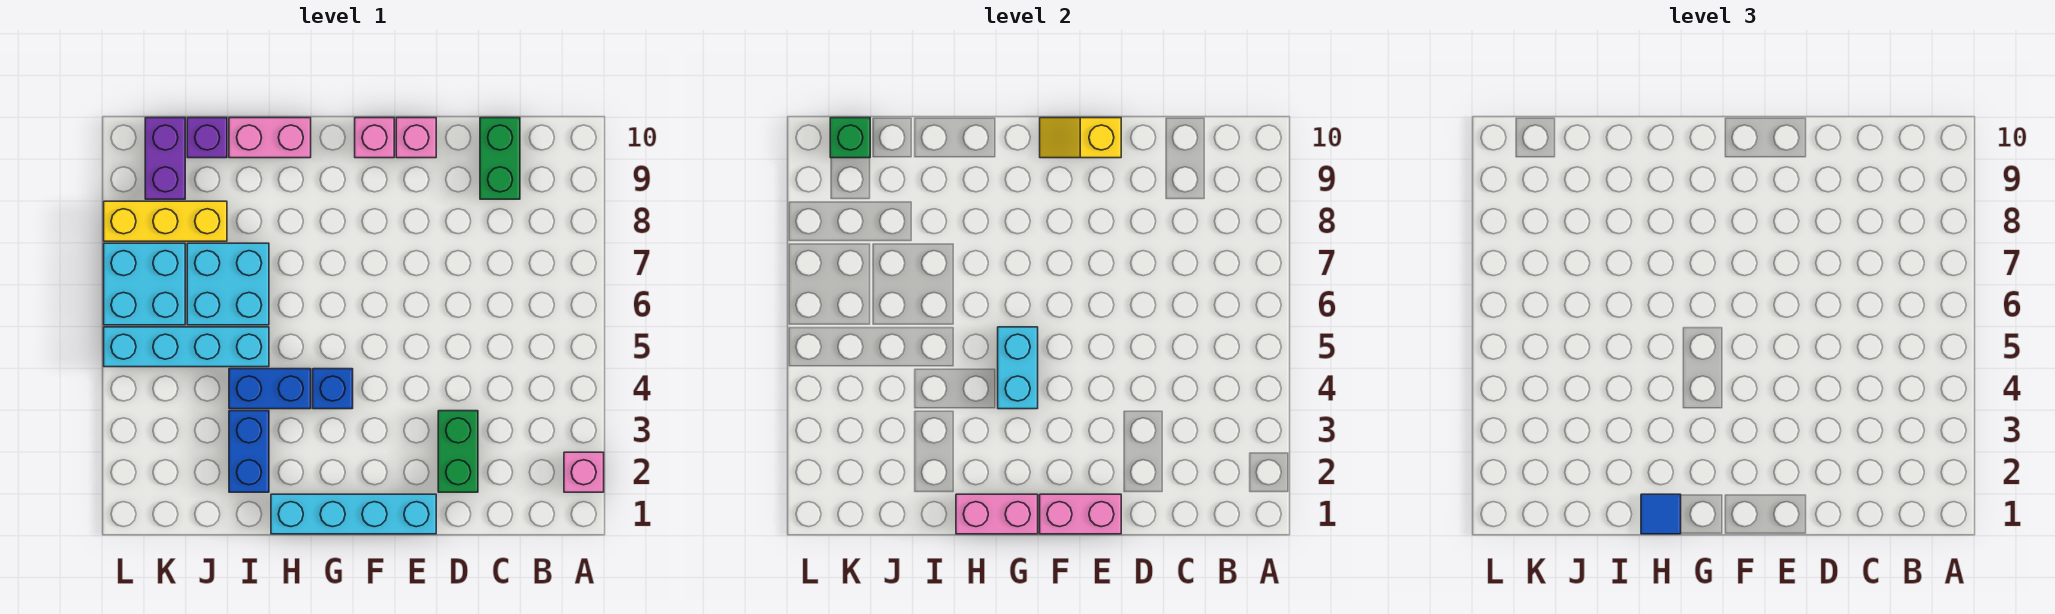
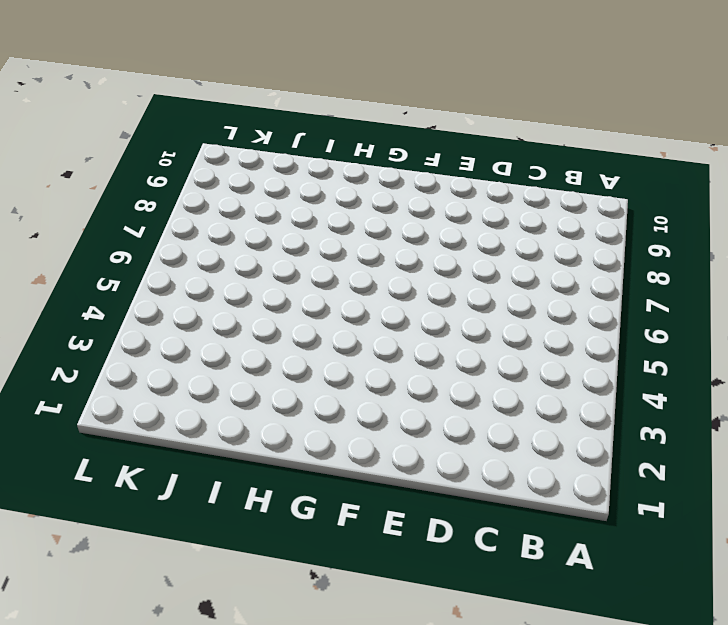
none -> pink 1x1 brick [564,452,604,492]
none -> green 1x2 brick [480,118,520,199]
none -> green 1x2 brick [438,411,478,492]

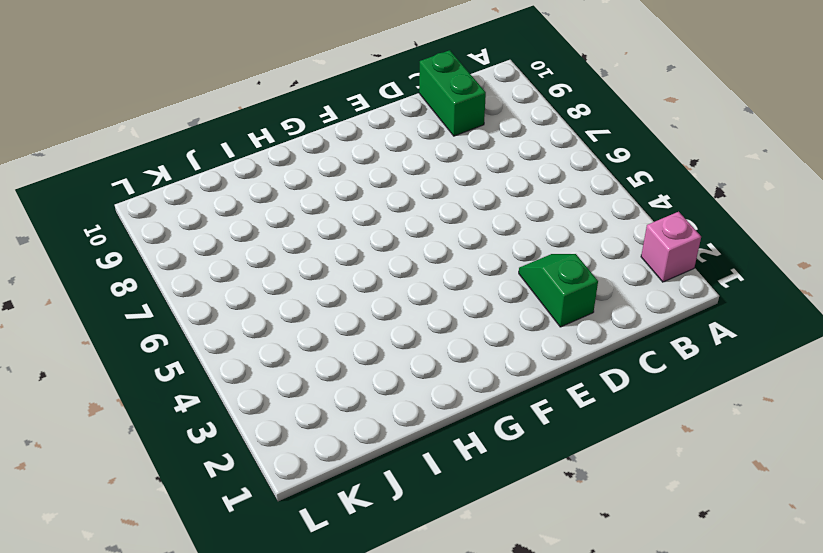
green 1x2 slope [519,254,598,327] -> green 1x2 brick [438,411,478,492]
none -> cyan 1x4 brick [271,494,436,534]
none -> pink 1x1 brick [396,118,436,158]
none -> pink 1x1 brick [355,118,394,158]

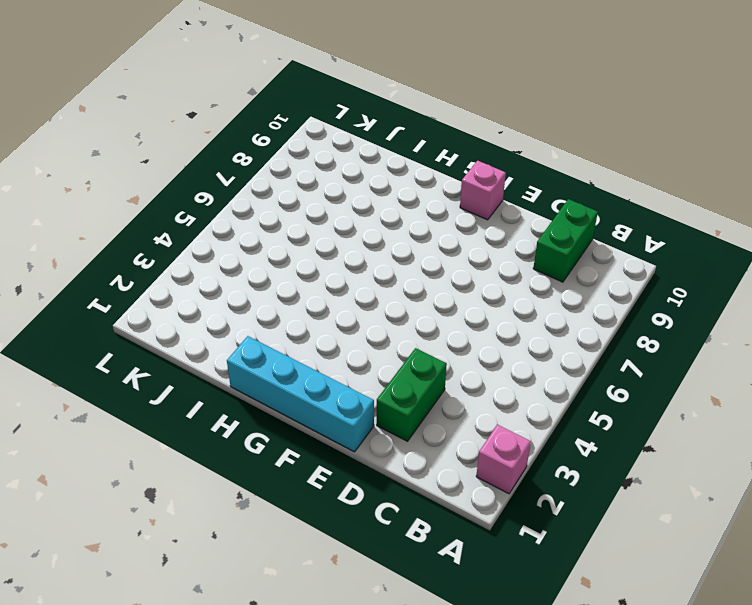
none -> pink 1x1 brick [396,118,436,158]
none -> blue 1x1 brick [313,369,353,409]
none -> blue 1x2 brick [229,369,311,409]

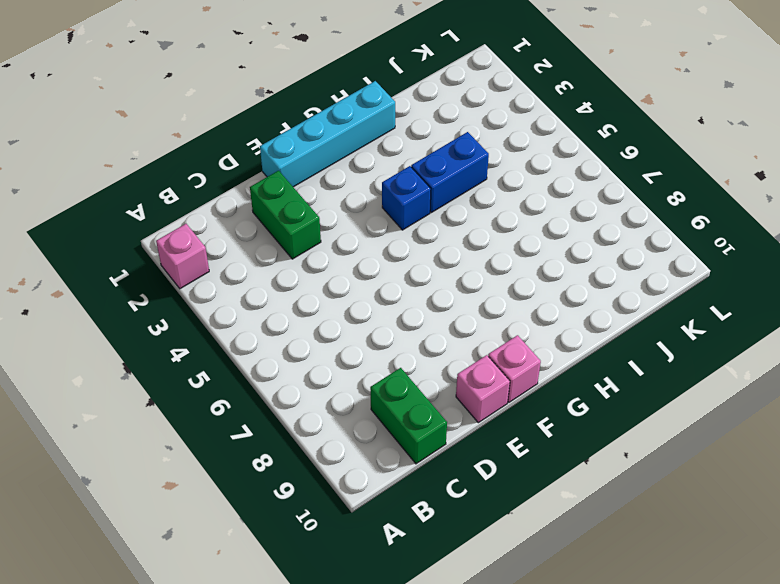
none -> pink 1x2 brick [229,118,311,158]
none -> blue 1x2 brick [229,411,269,492]
none -> cyan 1x4 brick [104,327,269,367]

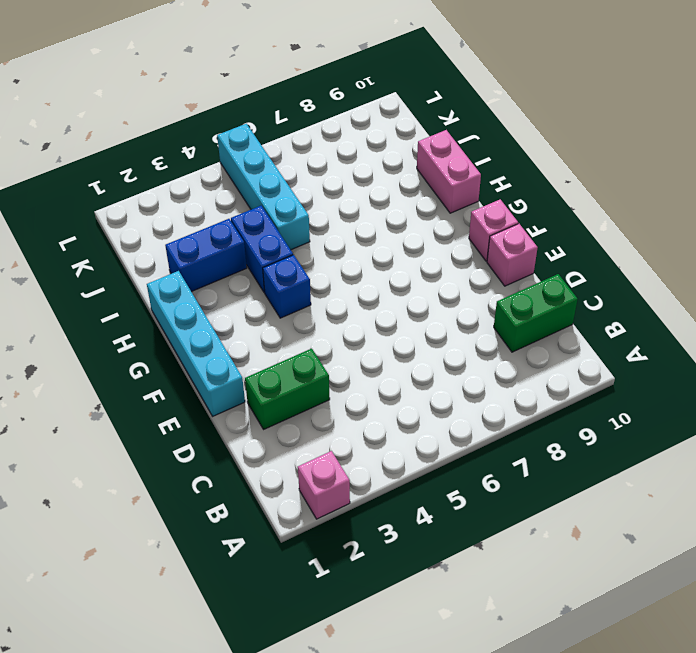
none -> cyan 2x2 brick [187,243,269,325]
none -> yellow 1x3 brick [104,201,227,241]
none -> purple 1x1 brick [187,118,227,158]

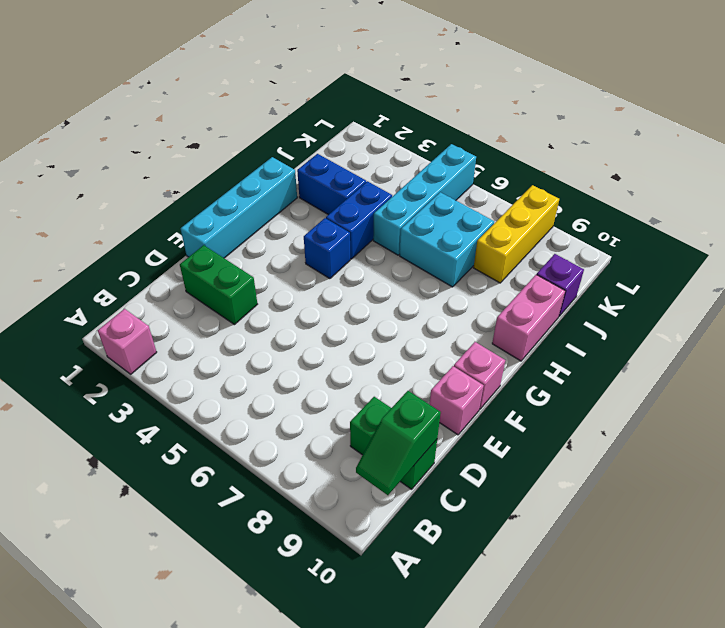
green 1x2 slope [356,391,441,495] -> none
none -> cyan 2x2 brick [104,243,185,325]
none -> purple 1x2 brick [145,118,185,199]
none -> pink 1x2 brick [1040,494,1121,534]

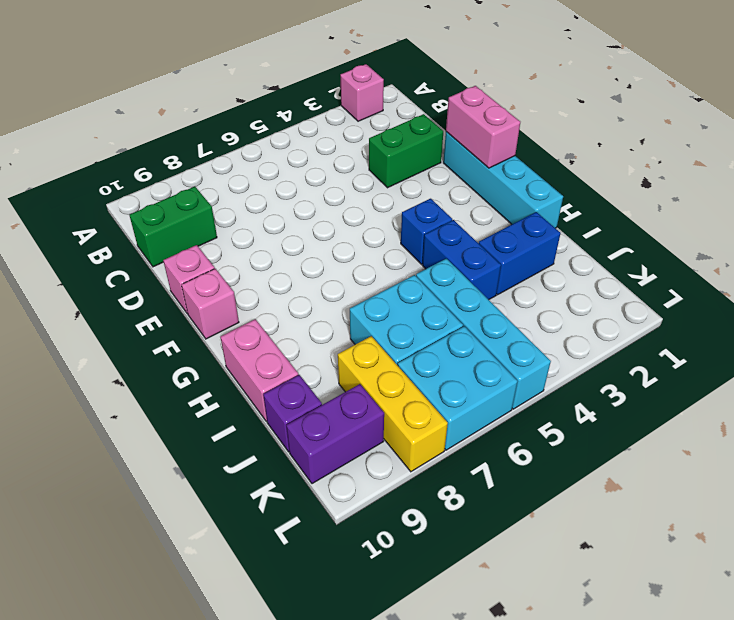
none -> yellow 1x2 slope [1040,118,1121,158]
none -> pink 1x2 brick [956,494,1038,534]
none -> cyan 1x2 brick [998,327,1038,409]

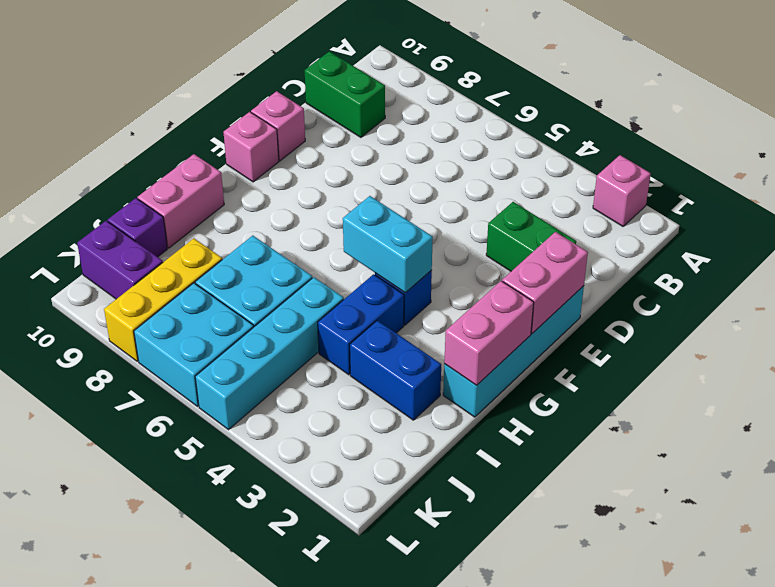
none -> yellow 1x2 slope [1040,118,1121,158]
none -> green 1x1 brick [830,118,870,158]
none -> blue 1x1 tile [1641,494,1681,534]

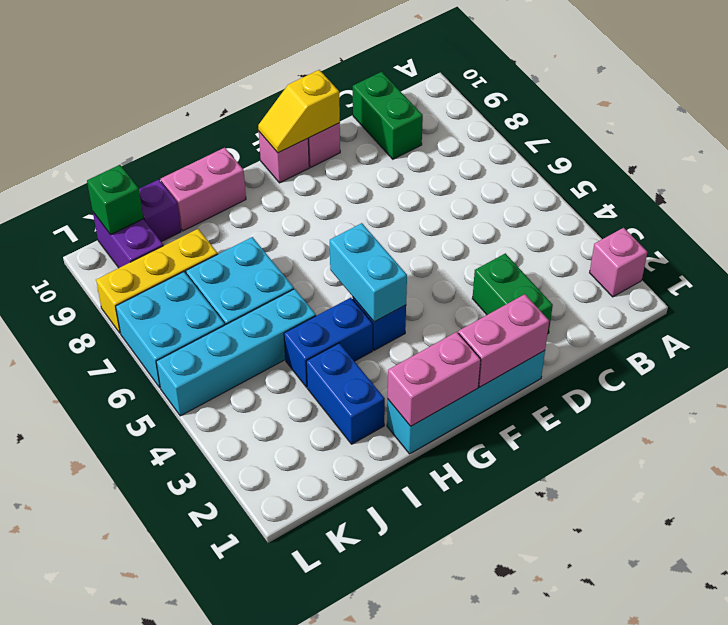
none -> blue 1x1 tile [1641,494,1681,534]

